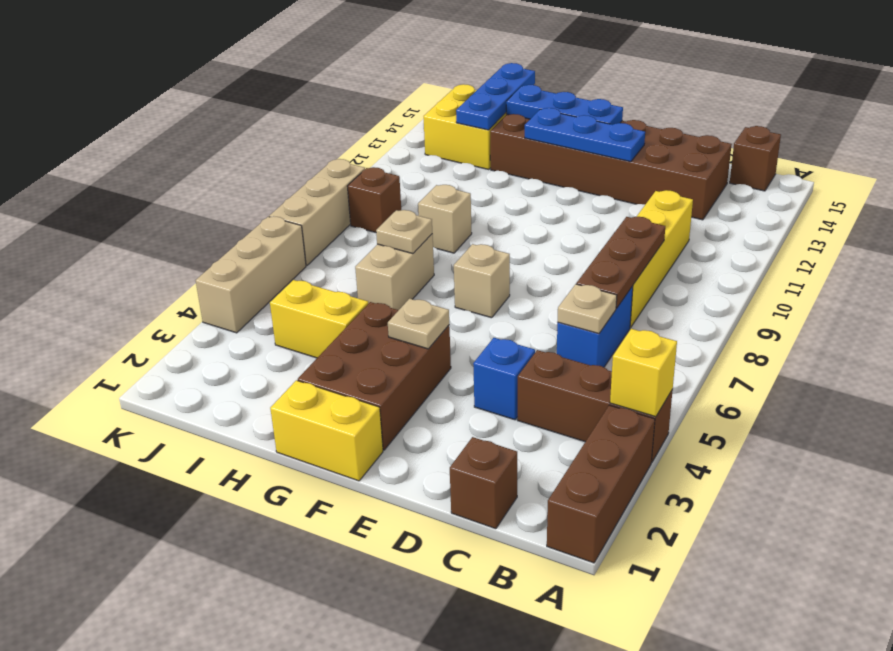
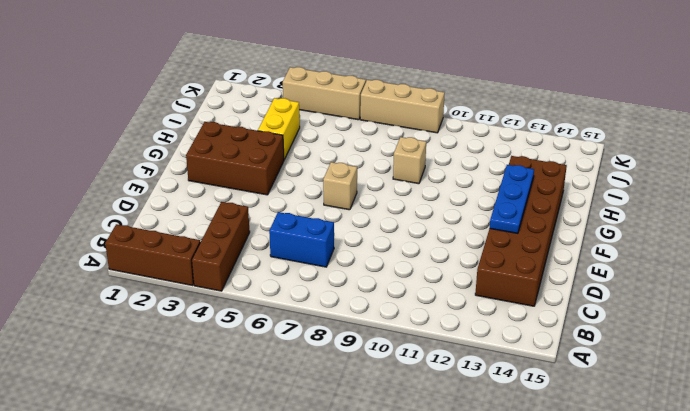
none -> brown 1x1 brick [730,126,781,191]
none -> brown 1x1 brick [450,437,517,529]
none -> yellow 1x4 brick [630,190,693,328]

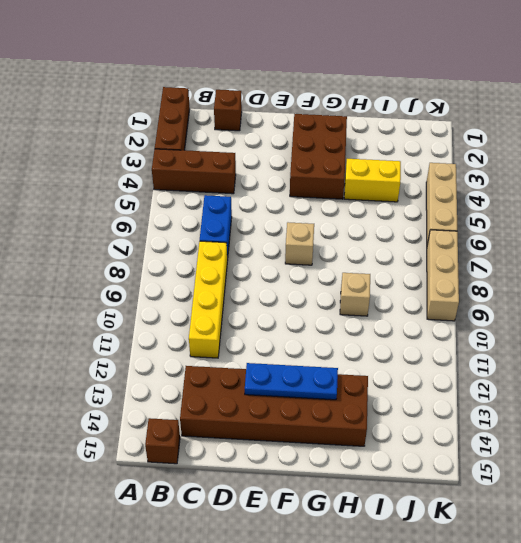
none -> blue 1x1 brick [473,338,535,420]
none -> yellow 1x2 brick [270,380,383,481]
none -> tan 1x2 brick [355,234,434,310]

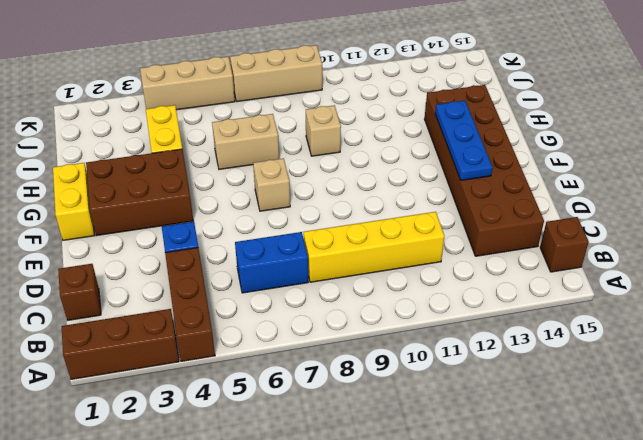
none -> yellow 2x2 brick [424,84,507,170]
none -> brown 1x1 brick [347,167,401,232]
none -> yellow 1x1 brick [610,329,677,417]

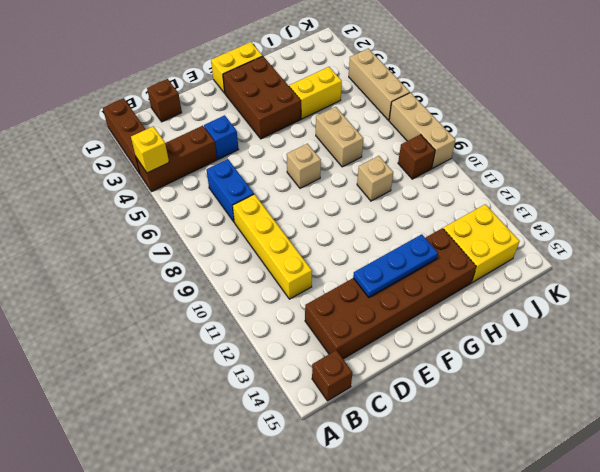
none -> tan 1x1 plate [558,284,617,334]
none -> brown 1x3 plate [576,217,665,308]
none -> tan 1x1 plate [388,299,449,349]

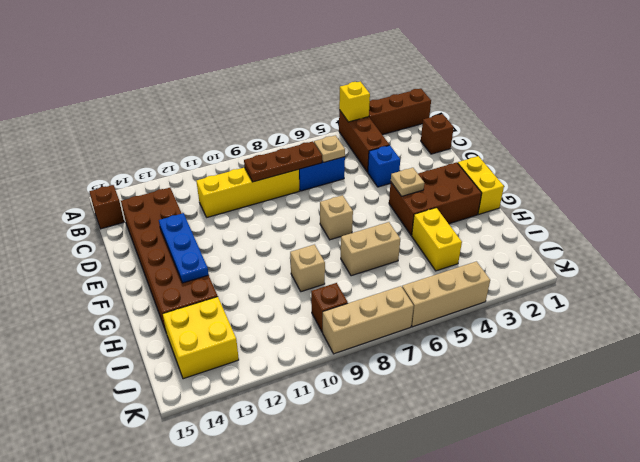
none -> blue 1x3 plate [506,85,623,125]
none -> tan 1x1 plate [376,210,432,254]
none -> blue 1x3 plate [456,63,535,130]

